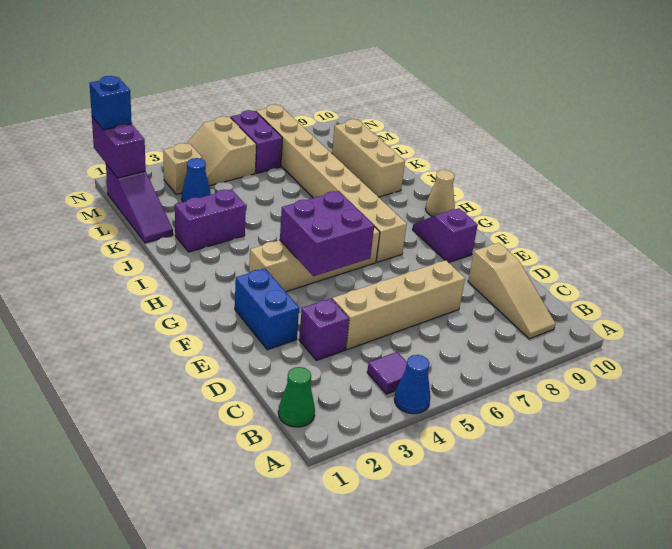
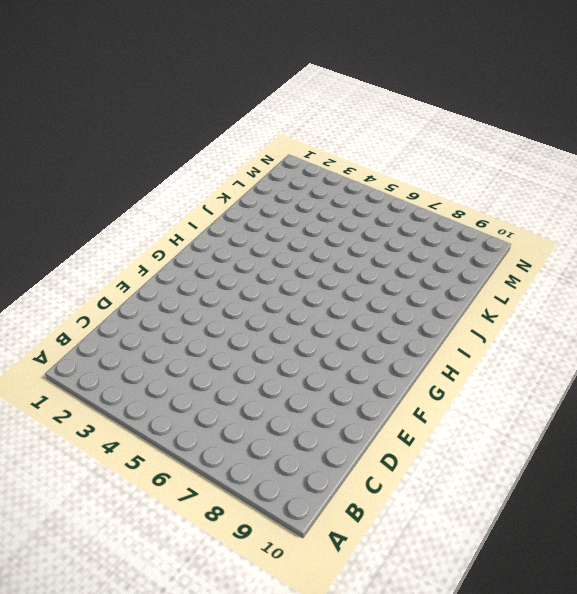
none -> blue 1x1 cone [394,355,430,414]
none -> green 1x1 cone [278,367,315,427]
none -> purple 1x1 tile [367,352,407,394]

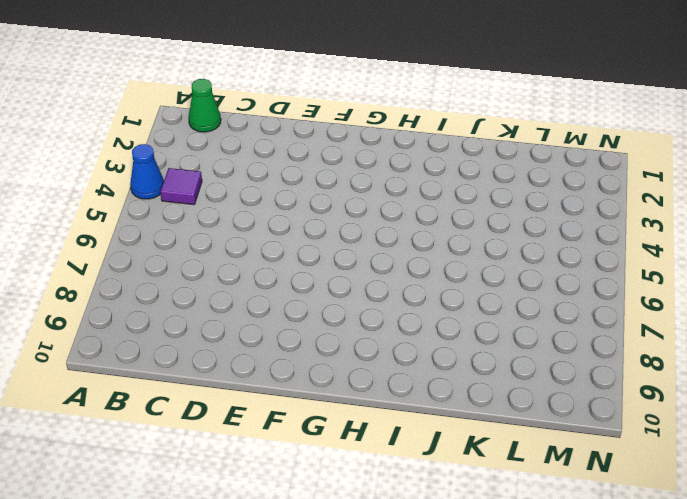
none -> tan 1x3 slope [468,243,555,339]
none -> purple 1x1 brick [299,298,349,360]
none -> tan 1x4 brick [332,260,465,350]

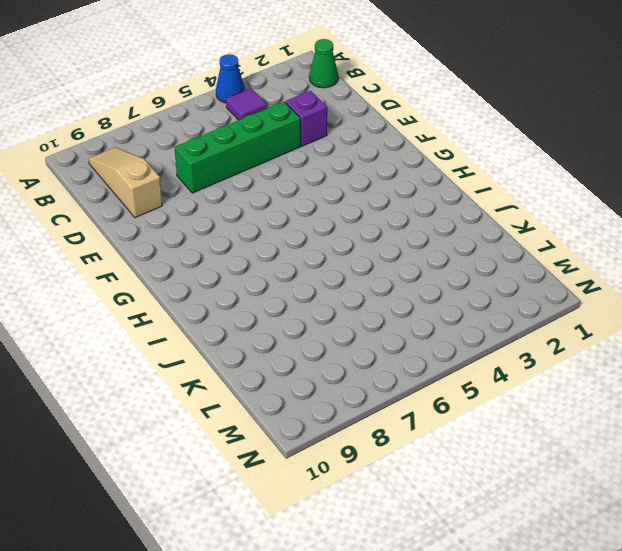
green 1x4 brick [175,102,301,193] -> tan 1x4 brick [332,260,465,350]
none -> blue 1x2 brick [235,268,299,350]
none -> purple 1x2 slope [412,208,478,263]
none -> tan 1x4 brick [249,227,380,292]

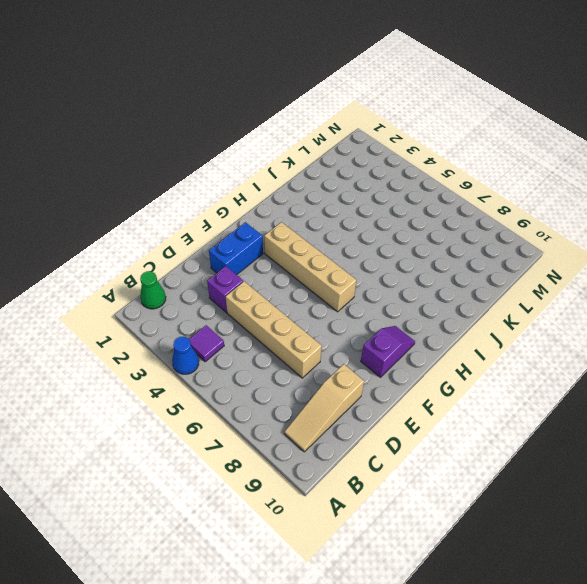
none -> tan 1x8 brick [256,105,407,262]
none -> tan 1x1 cone [425,170,455,216]
none -> purple 1x2 brick [175,189,246,252]

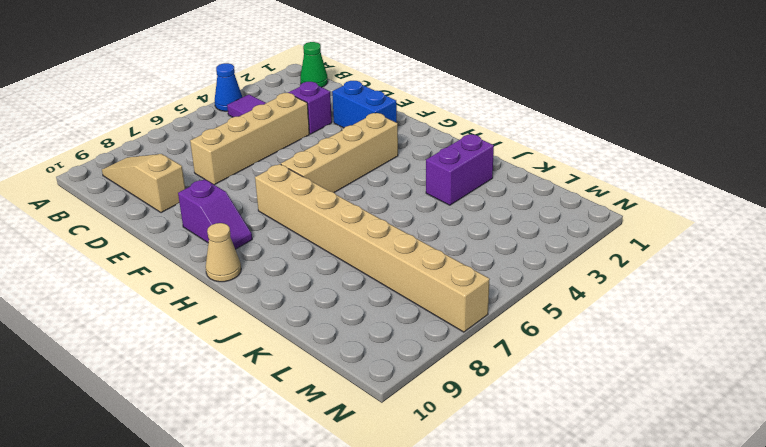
none -> tan 1x3 brick [332,119,405,197]
none -> purple 1x3 slope [106,164,173,243]
none -> blue 1x1 cone [182,158,211,202]

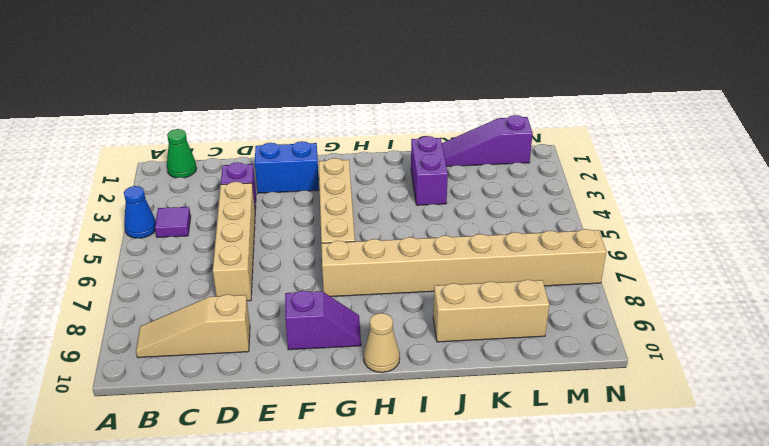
none -> blue 1x1 cone [182,158,211,202]
none -> tan 1x1 brick [163,143,202,194]
none -> tan 2x2 slope [186,116,256,186]

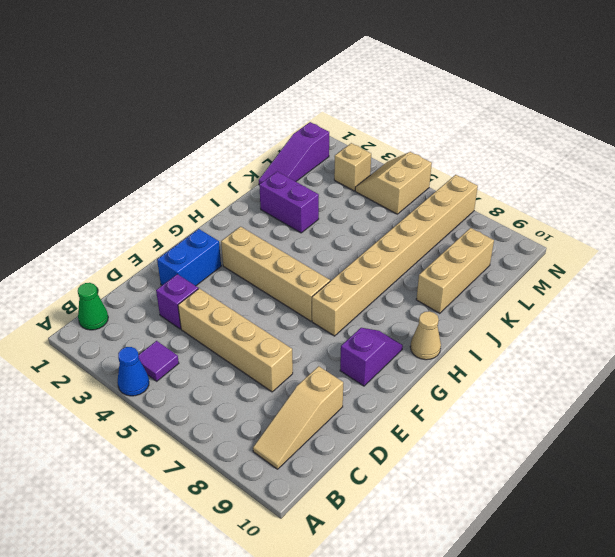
none -> blue 1x1 cone [182,158,211,202]
none -> purple 1x2 brick [231,110,282,173]
none -> purple 2x2 brick [280,191,374,276]

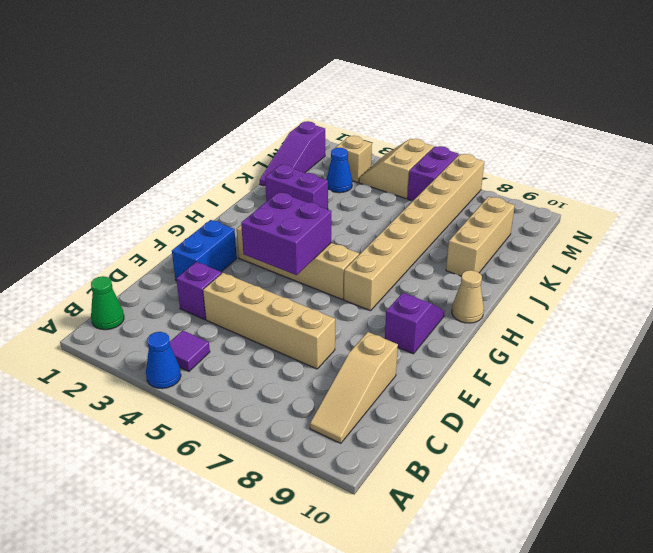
none -> purple 1x2 brick [92,117,146,178]
none -> blue 1x1 brick [90,76,132,130]

